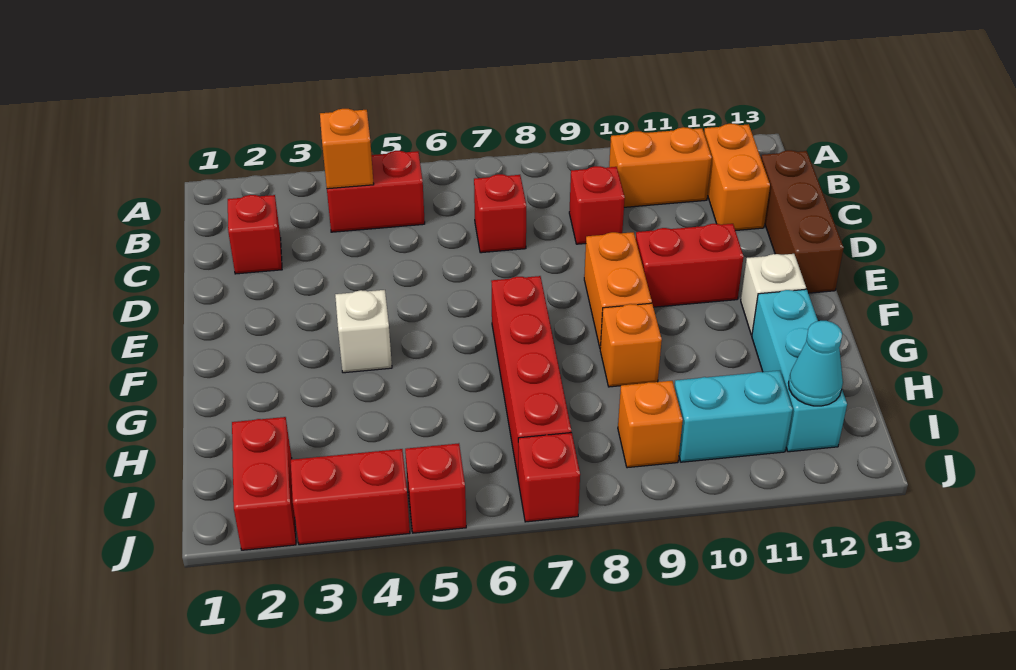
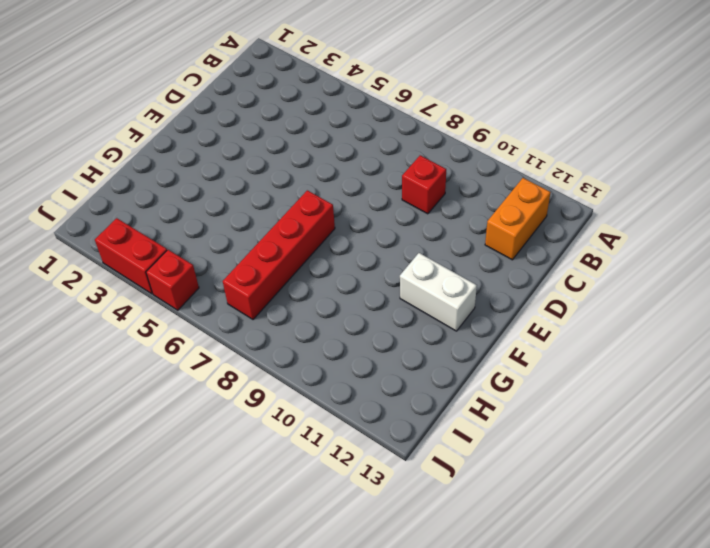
white 1x2 brick [400,253,477,331] -> white 1x1 brick [741,254,806,335]
none -> red 1x2 brick [327,151,425,232]
none -> orange 1x2 brick [609,127,712,207]
none -> red 1x1 brick [228,195,282,274]

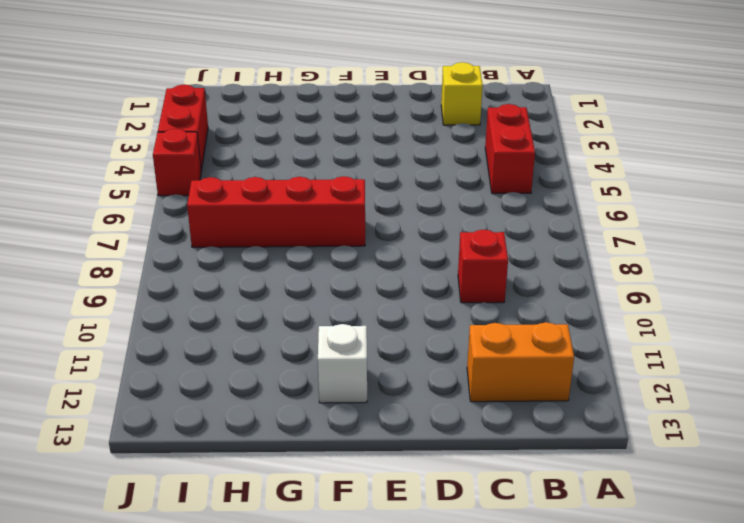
yellow 1x1 brick [441,62,483,125] -> red 1x1 brick [228,195,282,274]
none -> orange 1x2 brick [609,127,712,207]
none -> red 1x1 brick [474,174,526,253]
none -> brown 1x3 brick [761,150,844,293]

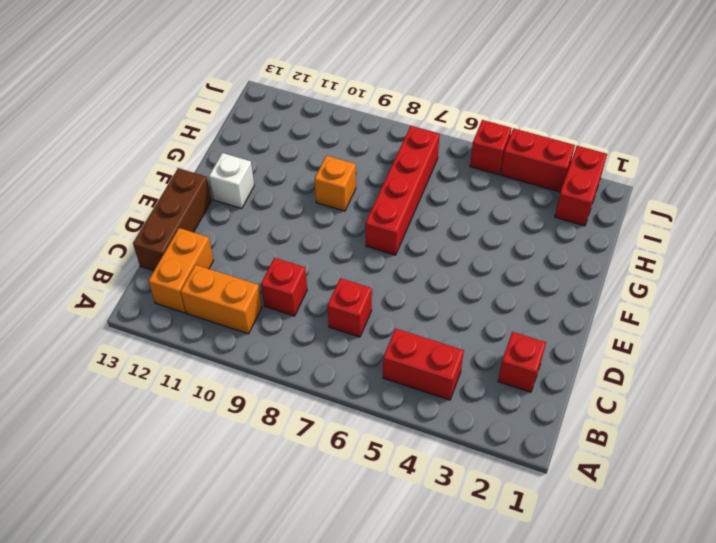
none -> orange 1x2 brick [584,232,652,348]
none -> red 1x2 brick [636,224,744,307]
none -> white 1x1 brick [335,290,392,373]

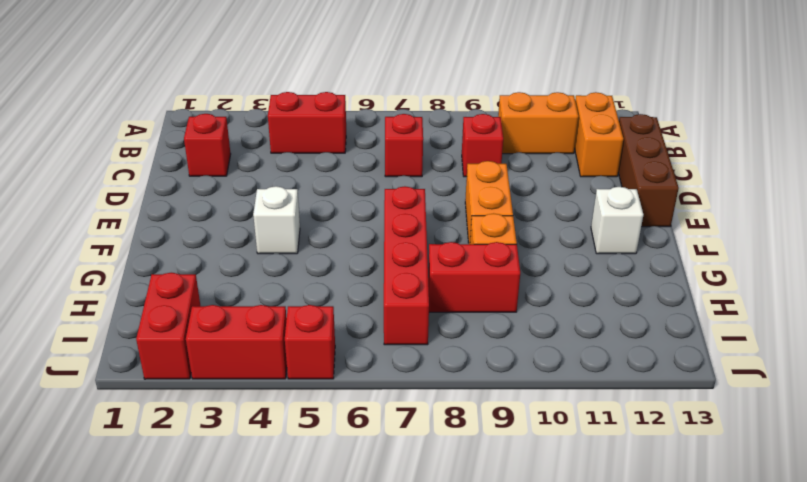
red 1x2 brick [428,242,520,312] -> red 1x2 brick moved to [636,224,744,307]
none -> cyan 1x3 brick [752,289,847,452]
none -> orange 1x1 brick [618,381,683,468]
none -> cyan 1x2 brick [674,371,793,462]

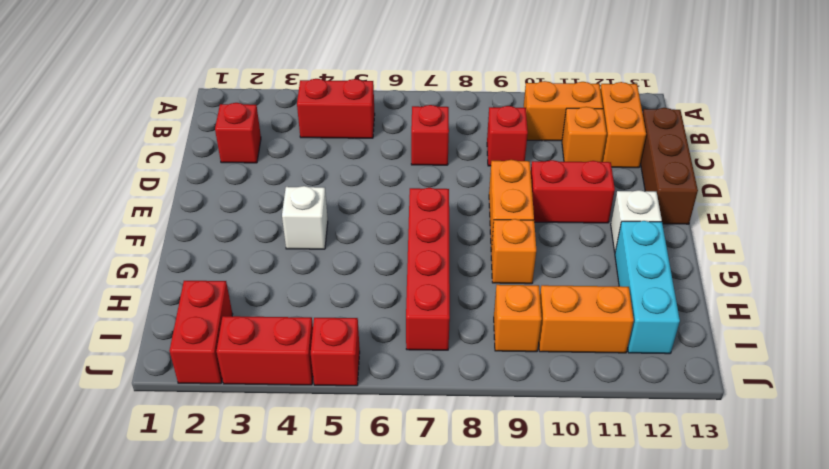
orange 1x1 brick [562,107,607,162] -> orange 1x1 brick moved to [320,109,374,189]
orange 1x2 brick [539,285,634,353] -> cyan 1x2 brick [674,371,793,462]
none -> red 1x1 brick [518,433,580,522]
none -> cyan 1x1 cone [789,321,843,406]

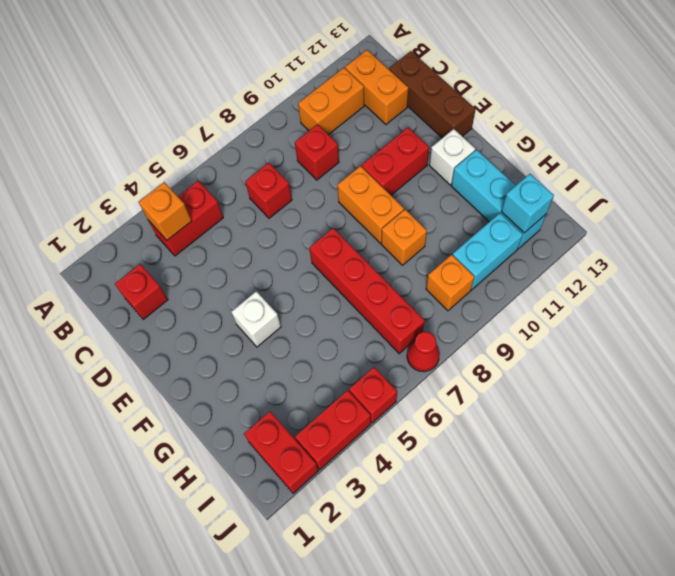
cyan 1x1 brick [501,174,554,233] -> cyan 1x1 cone [789,321,843,406]
red 1x1 cone [407,332,440,372] -> red 1x1 brick [518,433,580,522]

